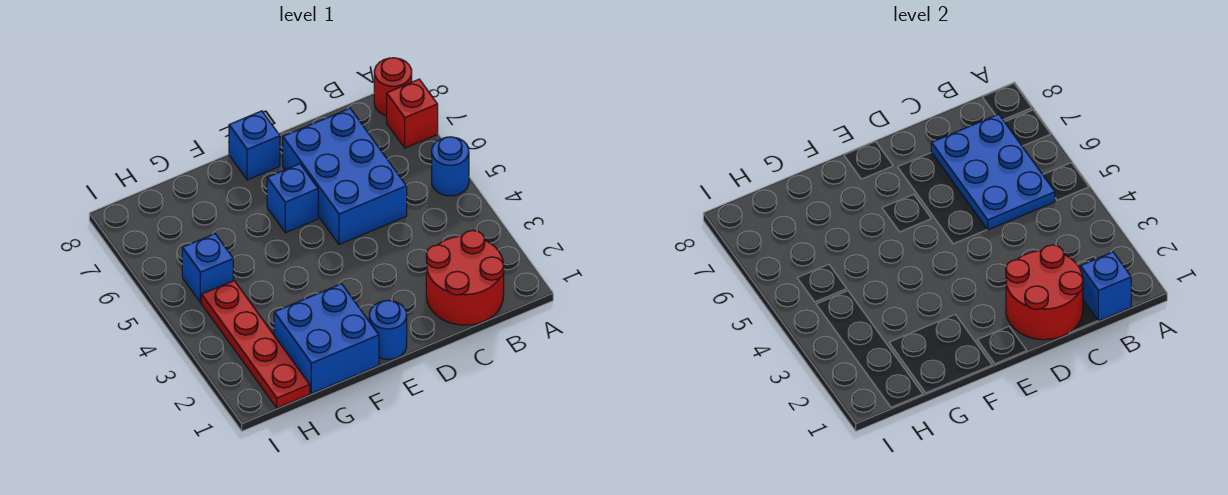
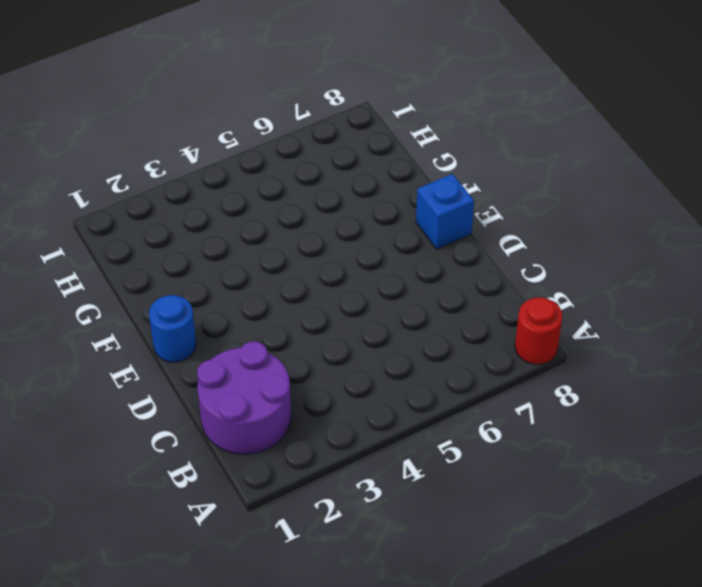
purple 2x2 round brick [197,342,291,454] -> red 2x2 round brick [426,231,504,325]
none -> blue 1x1 round brick [432,137,469,196]
none -> red 1x1 brick [387,79,438,148]
none -> blue 2x3 brick [283,108,407,244]

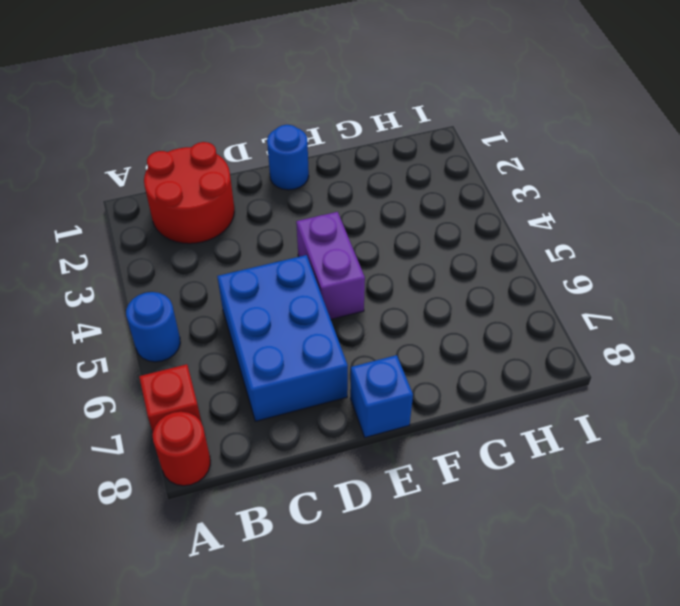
purple 1x2 brick [296,212,365,319] -> none
none -> blue 1x1 brick [267,164,318,233]
none -> blue 2x2 brick [274,284,379,394]
none -> red 1x4 plate [201,281,310,408]

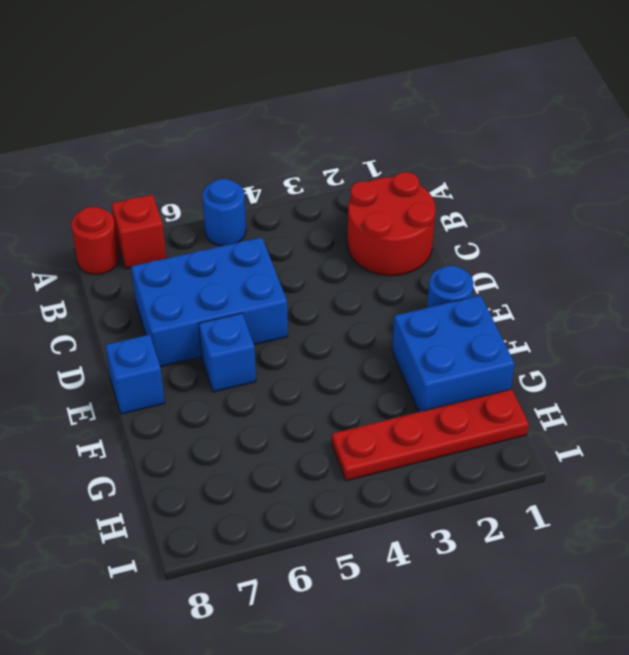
none -> blue 1x1 brick [182,234,233,303]
none -> blue 1x1 brick [1080,252,1131,321]
none -> blue 2x3 plate [931,114,1055,230]

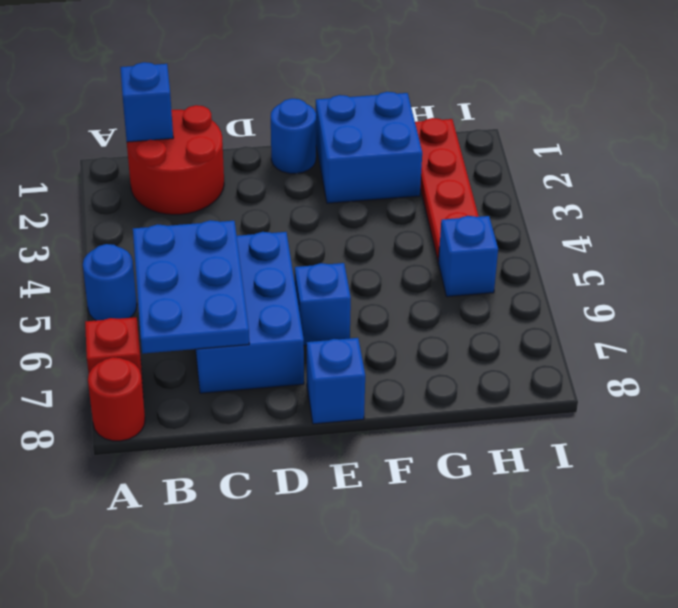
none -> red 2x2 round brick [1006,245,1083,340]

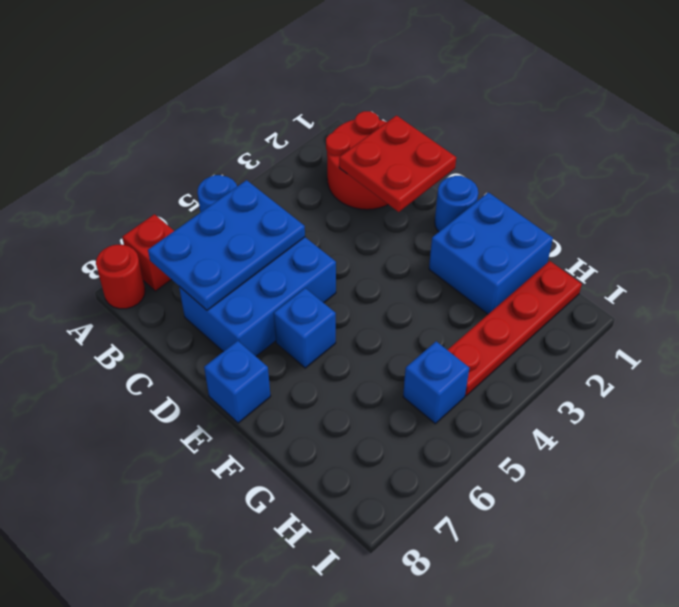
red 2x2 plate [339,116,456,212] -> red 2x2 round brick [1006,245,1083,340]
none -> blue 1x1 brick [1080,252,1131,321]

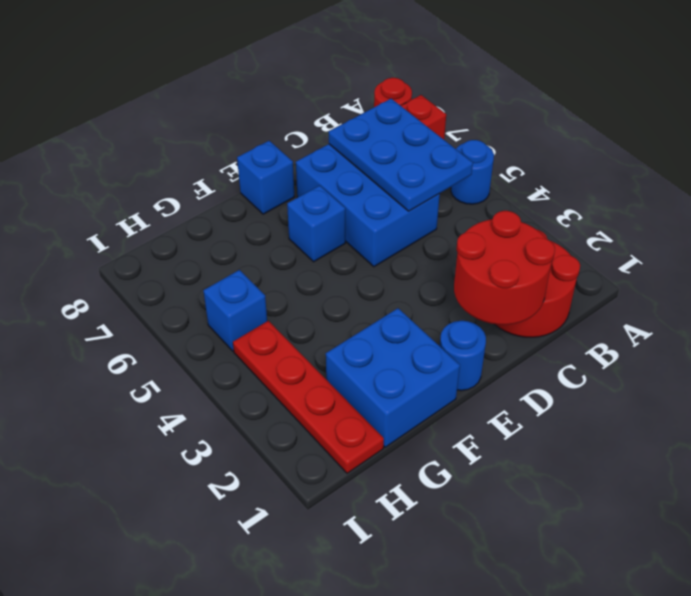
none -> blue 1x1 brick [1080,252,1131,321]

